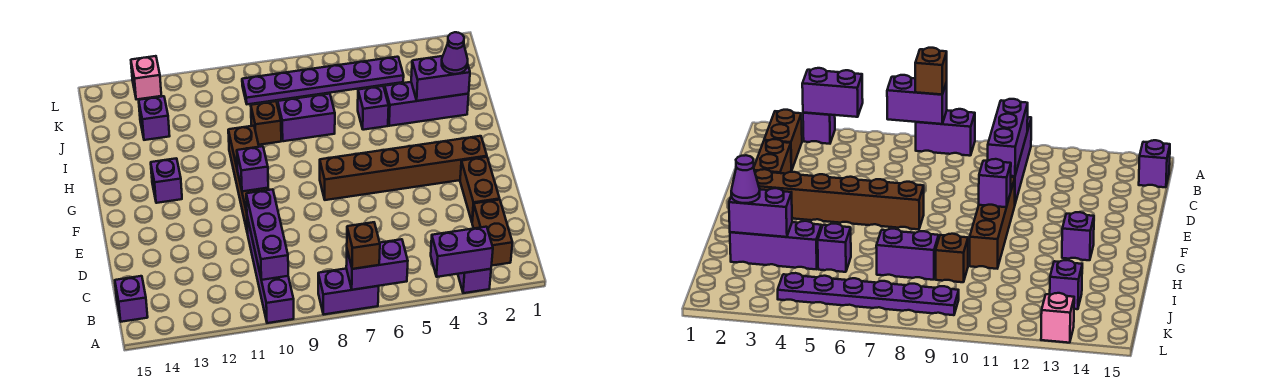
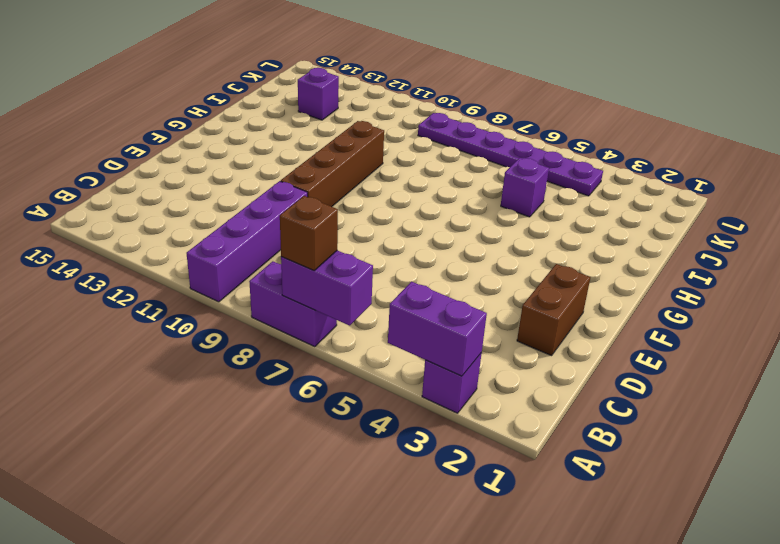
none -> brown 1x2 brick [472,200,513,266]
none -> purple 1x1 brick [115,276,148,322]
none -> brown 1x6 brick [320,136,487,200]

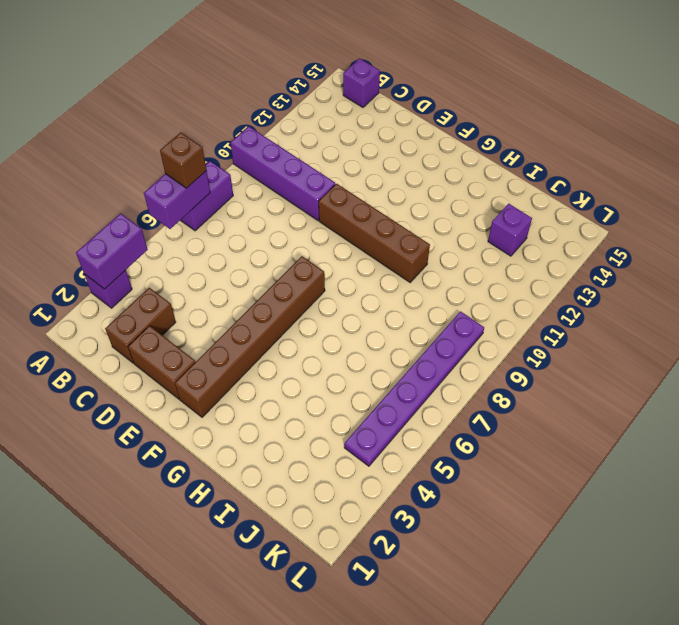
brown 1x2 brick [105,288,176,363] -> brown 1x2 brick turned to [472,200,513,266]
none -> purple 1x1 brick [151,158,182,203]
none -> purple 1x3 brick [385,82,469,126]
none -> purple 1x1 brick [358,86,389,130]

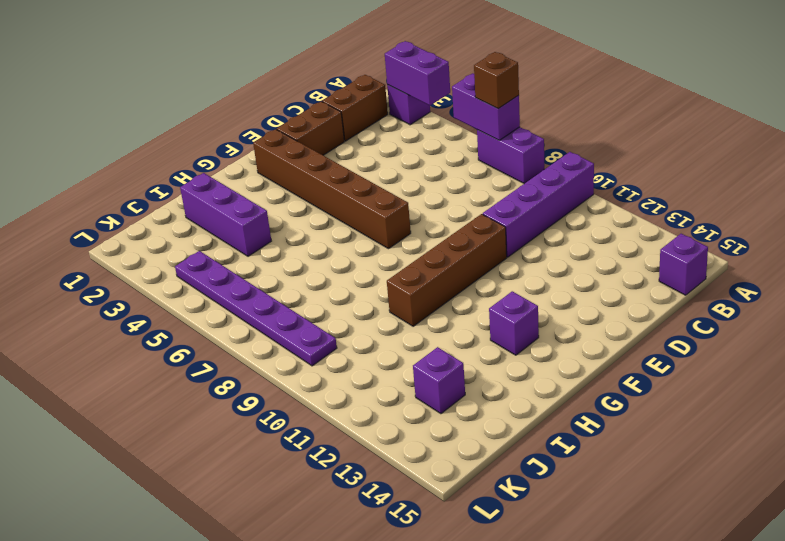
none -> purple 1x1 brick [358,86,389,130]
none -> purple 1x2 brick [278,94,335,141]
none -> brown 1x1 brick [251,101,281,145]

